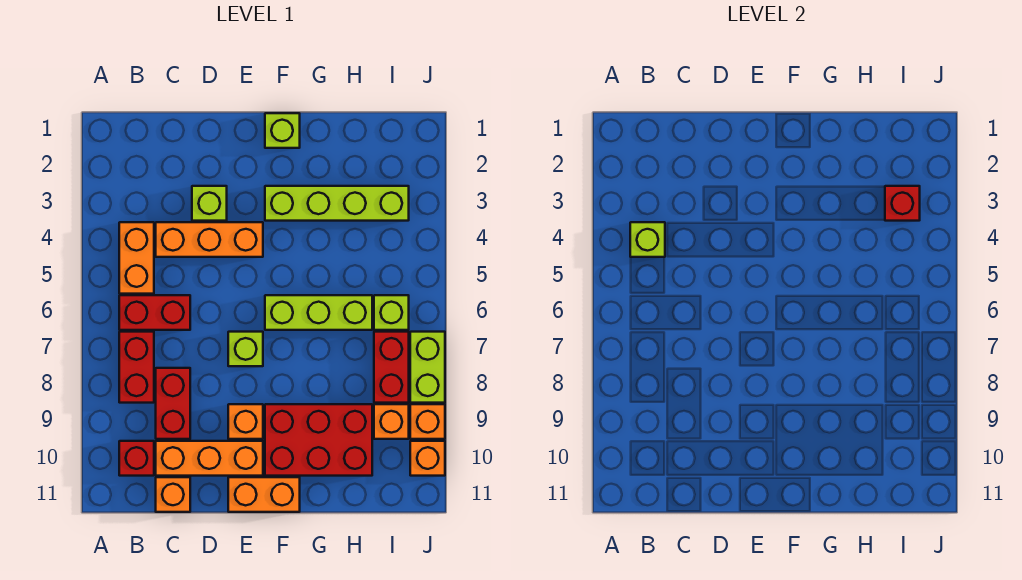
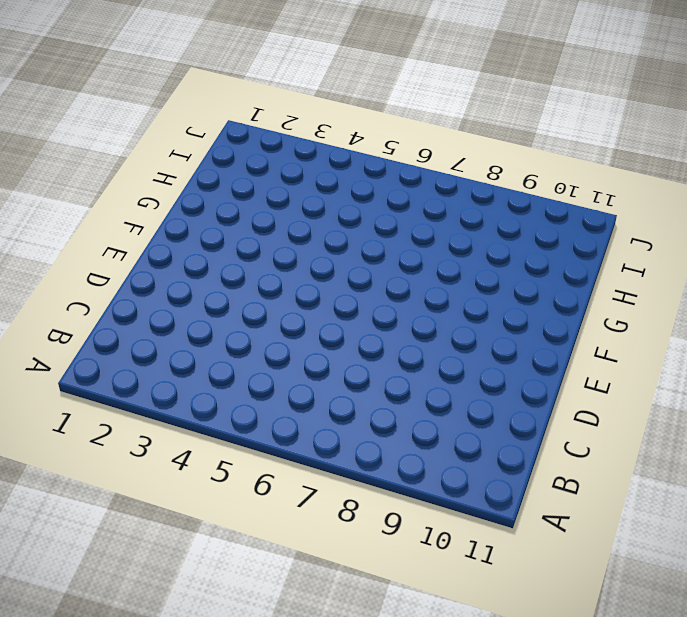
none -> orange 1x2 brick [119,222,154,294]
none -> red 1x2 brick [119,295,190,330]
none -> red 1x2 brick [119,332,154,403]

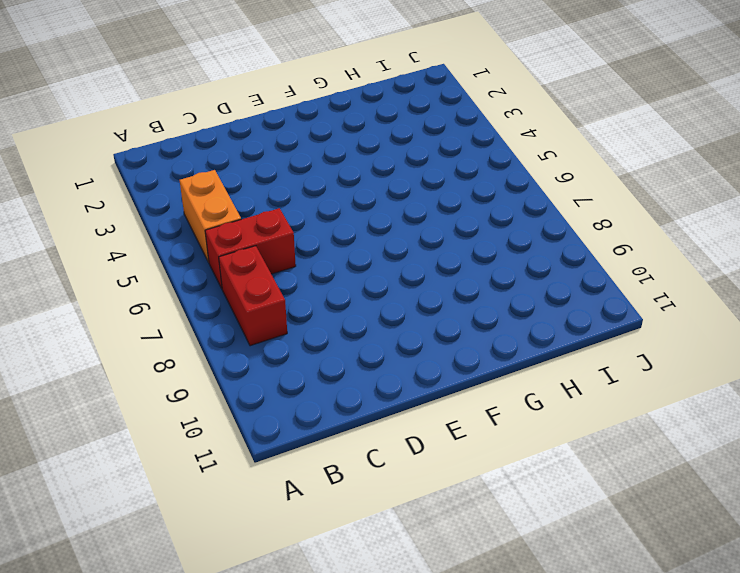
none -> red 1x1 brick [119,441,154,476]
none -> orange 1x3 brick [156,222,263,257]
none -> red 1x2 brick [156,368,190,439]

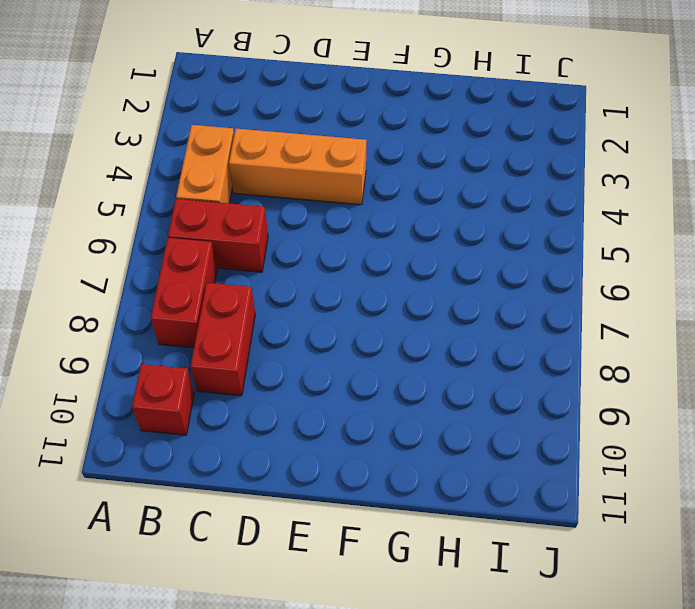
none -> orange 1x3 brick [156,441,263,476]
none -> orange 1x1 brick [156,477,190,512]
none -> lime 1x1 brick [192,186,227,221]

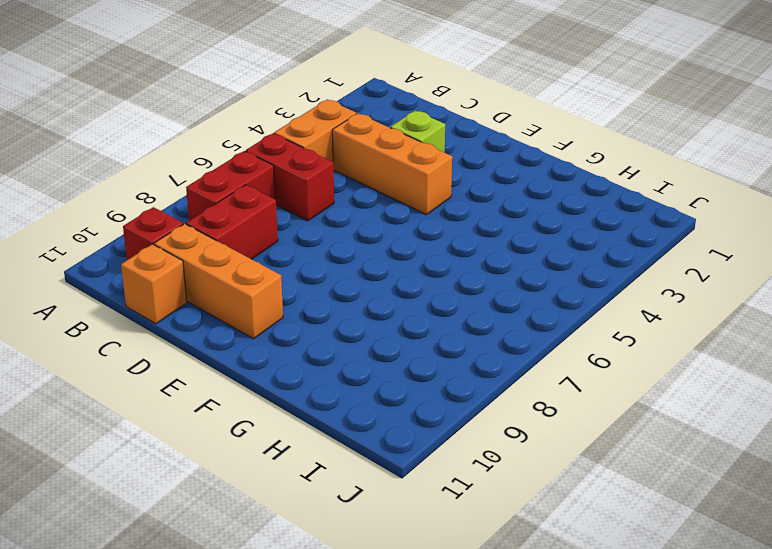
none -> lime 1x1 brick [228,332,263,366]
none -> orange 1x1 brick [228,404,263,439]
none -> orange 1x2 brick [228,477,300,512]

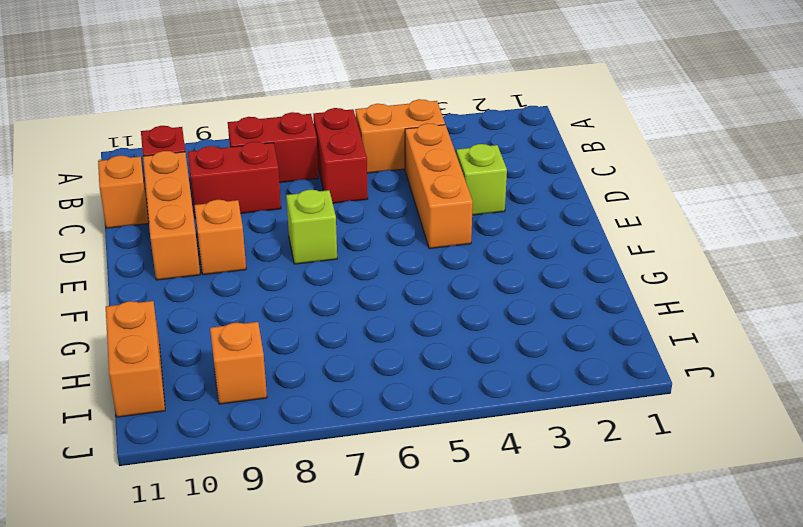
orange 1x2 brick [106,301,165,417] -> orange 1x2 brick moved to [228,477,300,512]
none -> lime 1x1 brick [265,113,300,148]
none -> lime 1x4 brick [265,186,409,221]
none -> lime 1x3 brick [265,295,372,330]

